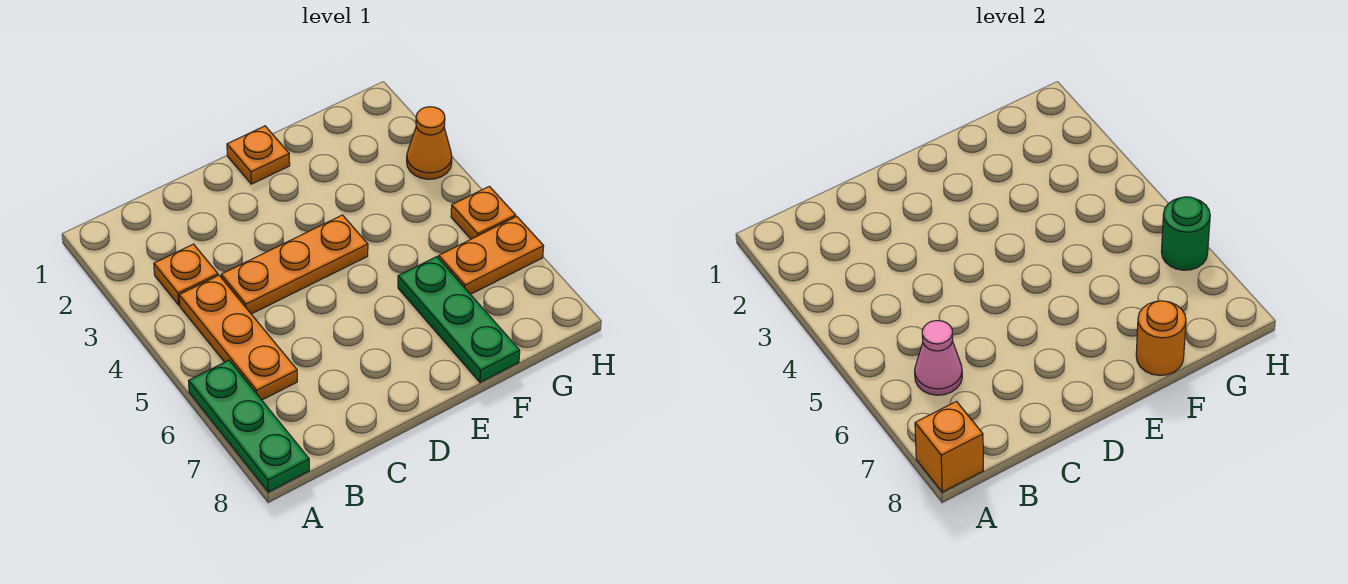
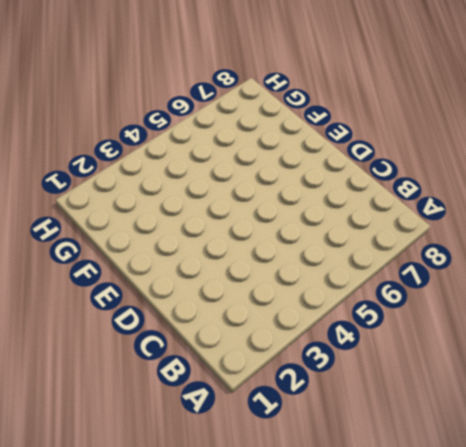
none -> green 1x3 plate [189,360,309,492]
none -> orange 1x1 plate [154,244,218,305]
none -> orange 1x3 plate [179,275,297,400]

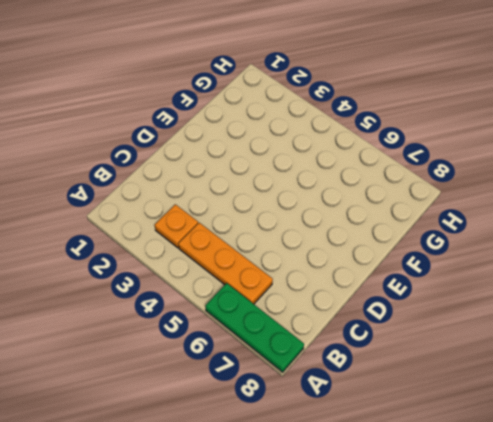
none -> orange 1x3 plate [221,215,368,314]
none -> orange 1x1 plate [227,126,290,184]
none -> green 1x3 plate [398,257,520,382]

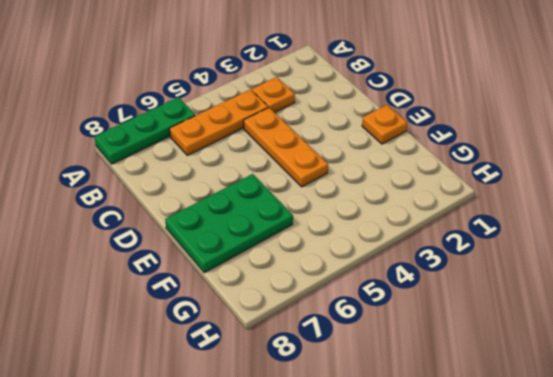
green 2x3 plate [165,174,293,273] -> green 1x3 plate [398,257,520,382]
none -> orange 1x2 plate [439,217,544,294]
none -> orange 1x1 cone [407,107,452,179]
none -> orange 1x1 plate [451,186,516,239]

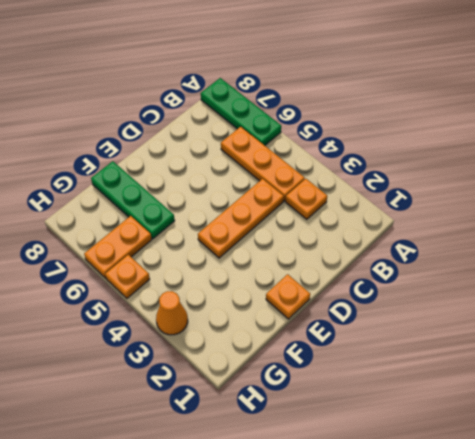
none -> orange 1x1 brick [915,402,983,492]
none -> pink 1x1 cone [915,321,962,395]
none -> orange 1x1 round brick [1136,301,1186,375]

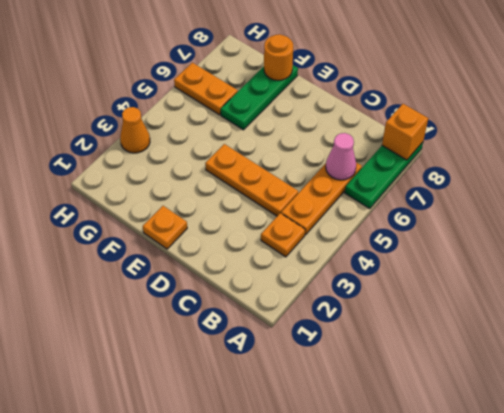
none -> orange 1x1 plate [451,186,516,239]
none -> green 1x1 round brick [1161,197,1210,270]

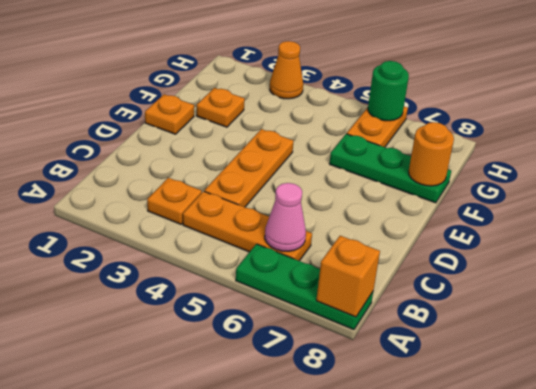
orange 1x1 plate [196,88,245,127] -> orange 1x1 plate moved to [451,186,516,239]

